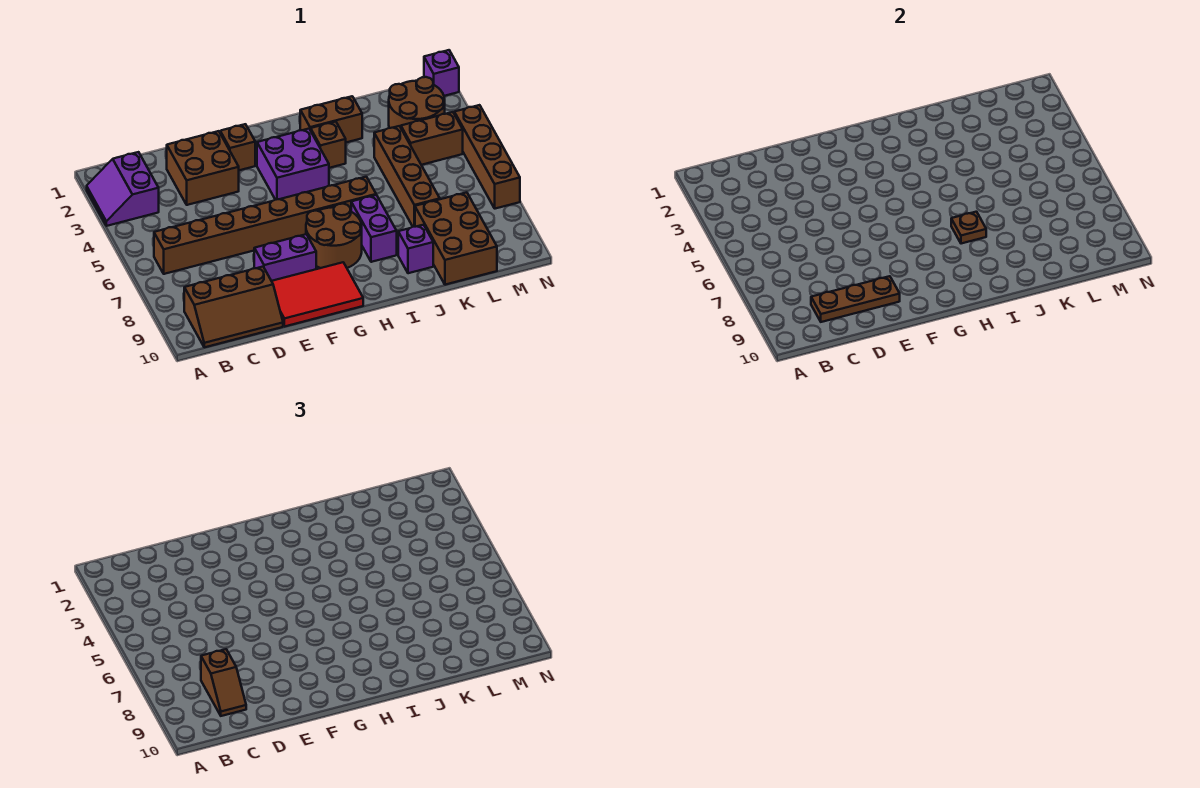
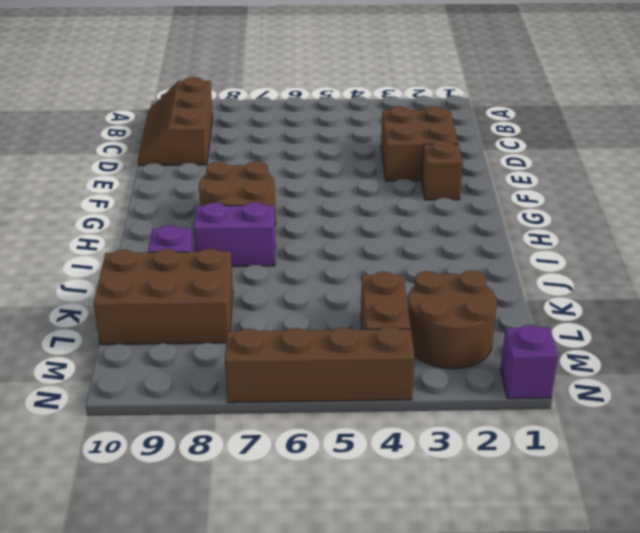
none -> purple 2x2 slope [87,152,159,226]
none -> brown 1x8 brick [154,177,376,274]
none -> purple 1x2 brick [254,234,316,281]

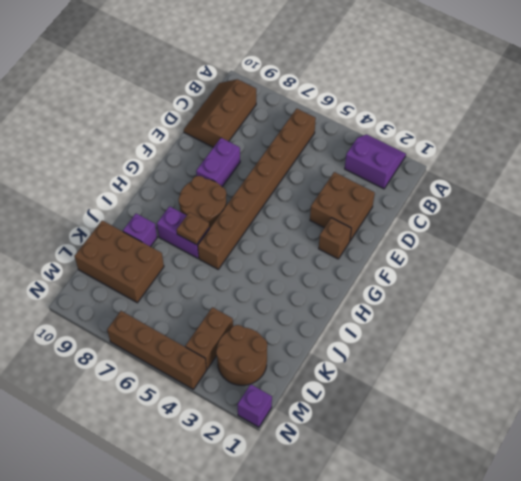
none -> red 2x3 tile [272,262,363,326]
none -> purple 2x2 brick [257,129,329,200]
none -> brown 1x2 brick [300,96,362,142]

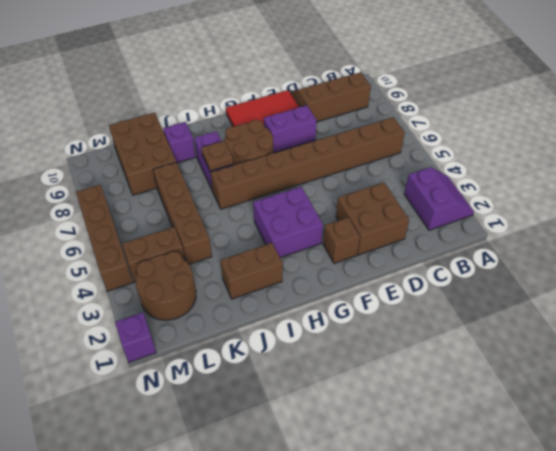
none -> brown 1x1 brick [311,122,346,168]
none -> brown 1x3 plate [811,276,900,322]
none -> brown 1x2 slope [201,649,246,716]

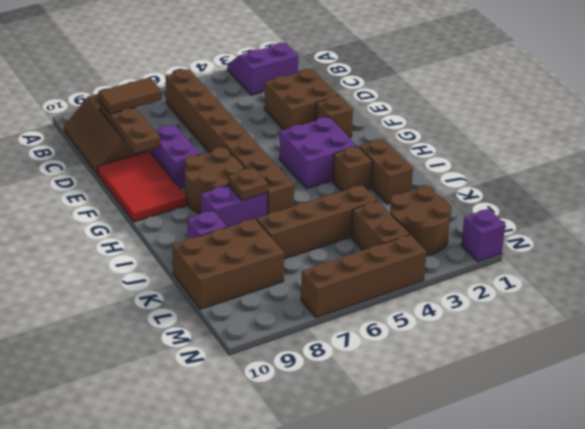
brown 1x2 tile [99,77,162,114] -> brown 1x2 slope [201,649,246,716]

